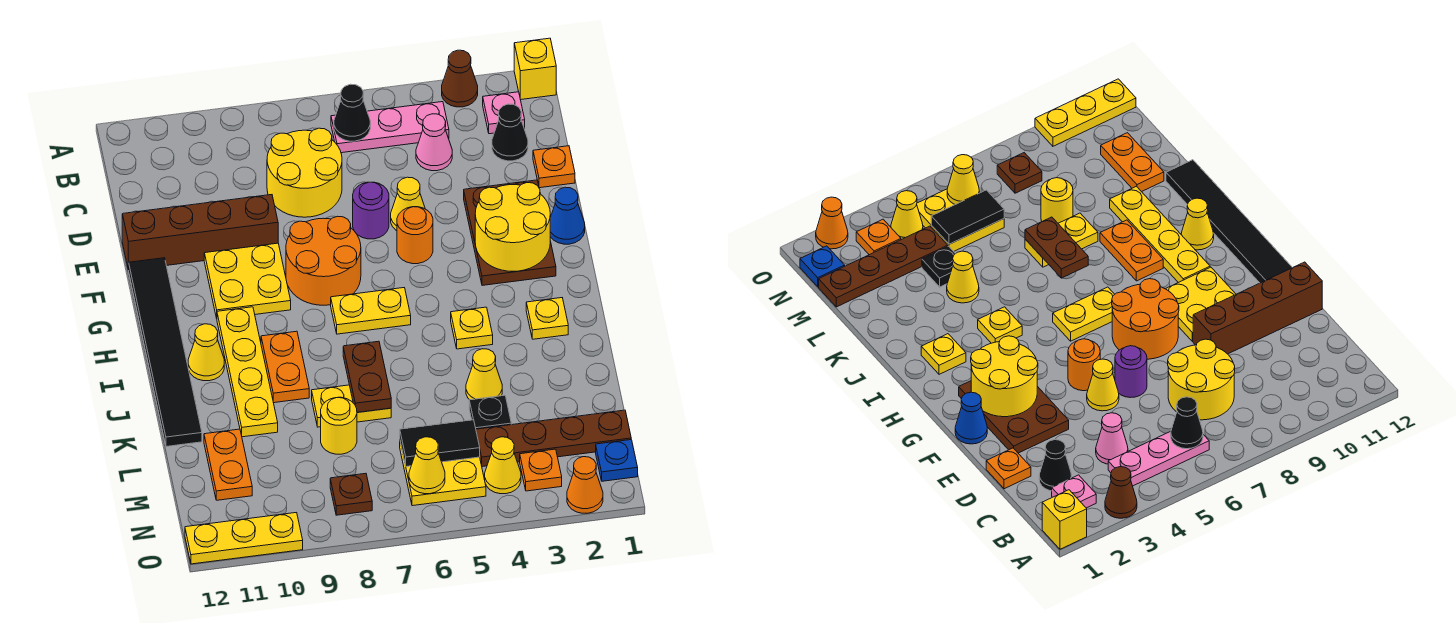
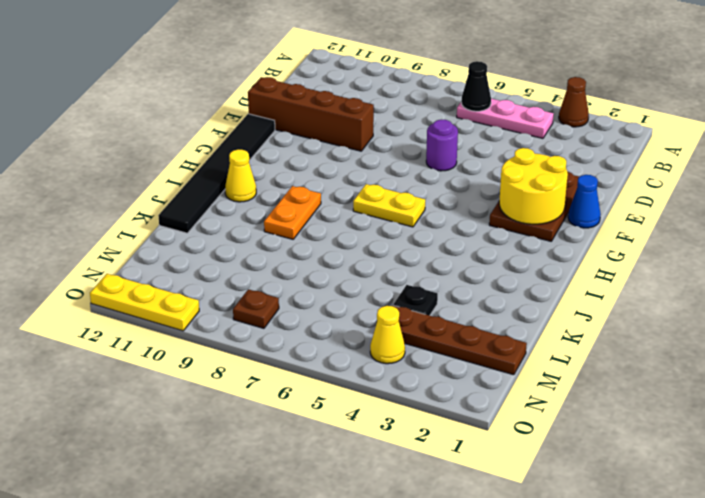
none -> yellow 1x1 brick [514,38,556,100]
none -> pink 1x1 plate [483,92,525,134]
none -> black 1x1 cone [492,104,528,161]
none -> pink 1x1 cone [416,114,452,171]

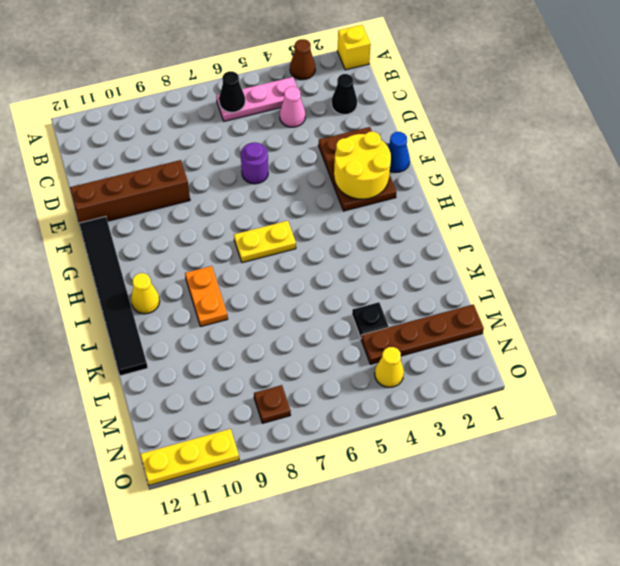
none -> pink 1x1 plate [483,92,525,134]
none -> yellow 2x2 round brick [267,128,342,217]
none -> orange 1x1 plate [533,146,575,188]
none -> yellow 1x1 cone [391,177,425,231]

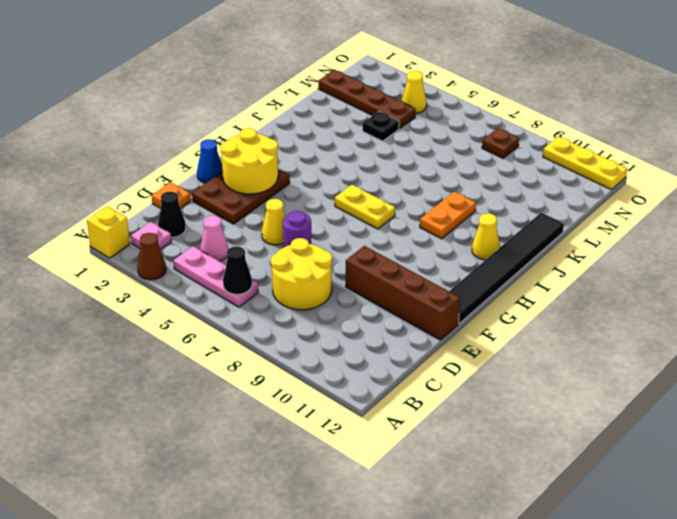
none -> orange 1x1 round brick [397,207,433,264]
none -> orange 2x2 round brick [286,216,361,305]
none -> yellow 2x2 plate [204,243,291,318]
none -> yellow 1x4 plate [217,307,278,437]

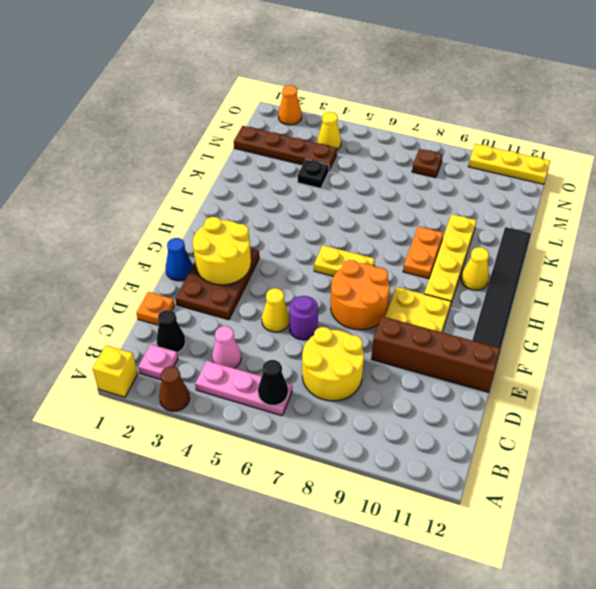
none -> orange 1x1 round brick [397,207,433,264]
none -> yellow 1x1 plate [526,298,568,339]
none -> yellow 1x1 plate [451,307,493,349]
none -> yellow 1x1 cone [466,349,502,400]

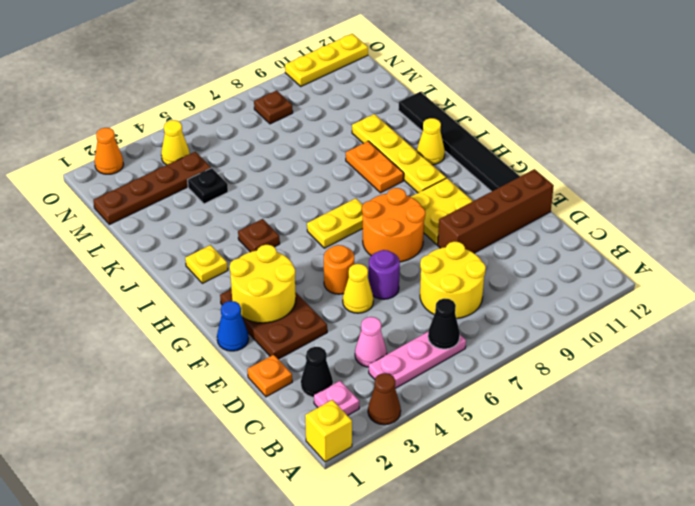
brown 1x1 plate [238,219,280,252] -> yellow 1x1 plate [451,307,493,349]
none -> yellow 1x1 cone [466,349,502,400]
none -> yellow 1x2 plate [312,385,391,427]
none -> yellow 1x1 round brick [321,397,357,454]
none -> orange 1x2 plate [204,429,252,500]

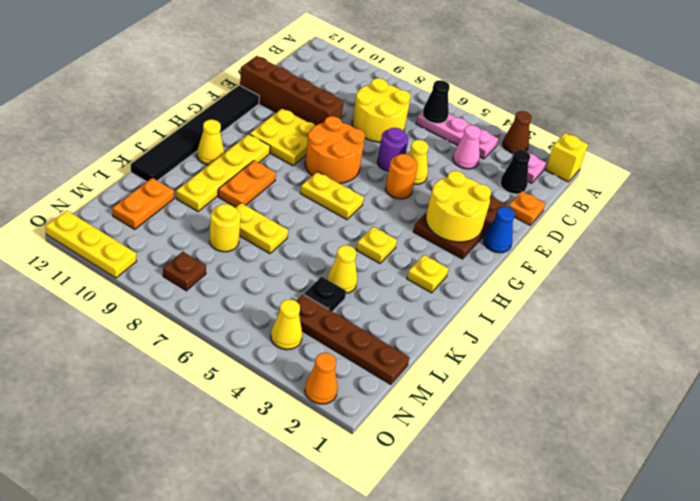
none -> yellow 2x2 plate [400,442,486,506]
none -> blue 1x1 plate [596,440,638,481]
none -> orange 1x1 plate [520,449,562,491]
none -> brown 1x2 plate [343,341,391,412]

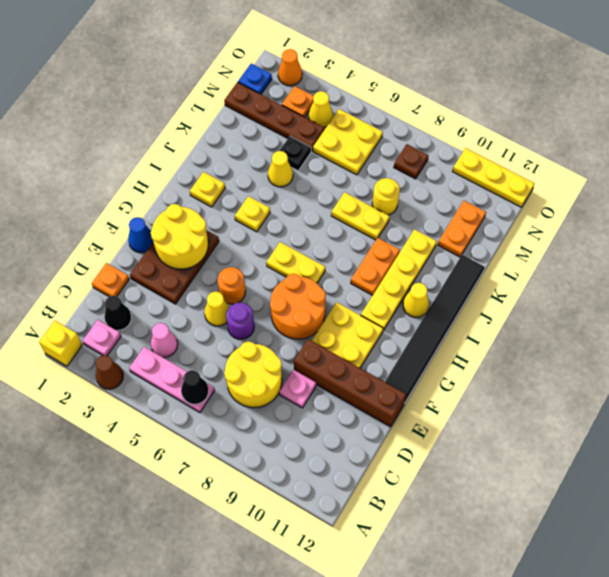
pink 1x1 plate [279,370,316,408] -> none
none -> brown 1x2 plate [343,341,391,412]
none -> black 1x2 tile [400,420,480,467]
none -> yellow 1x1 cone [409,437,445,494]

